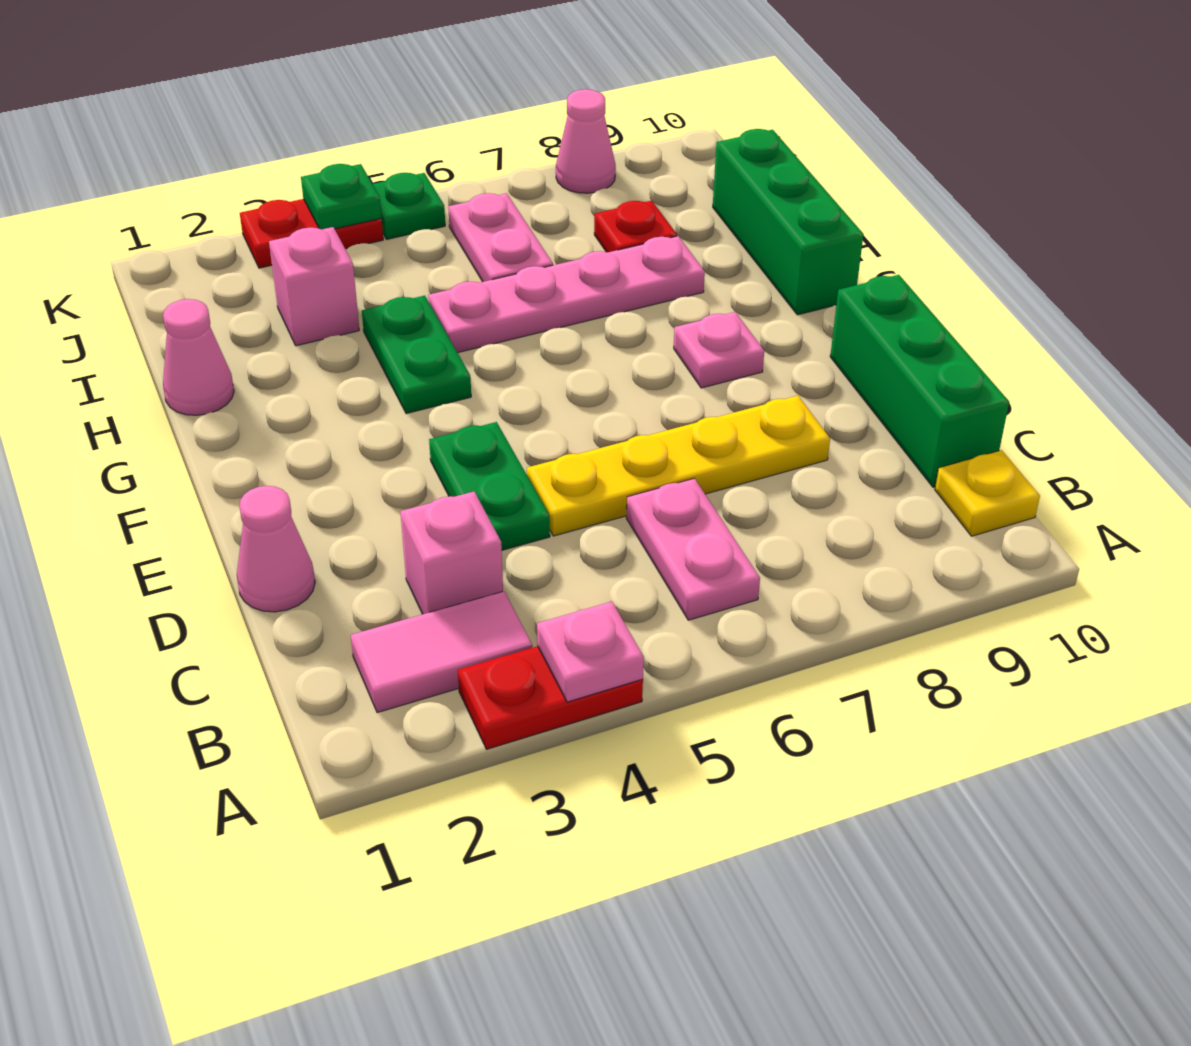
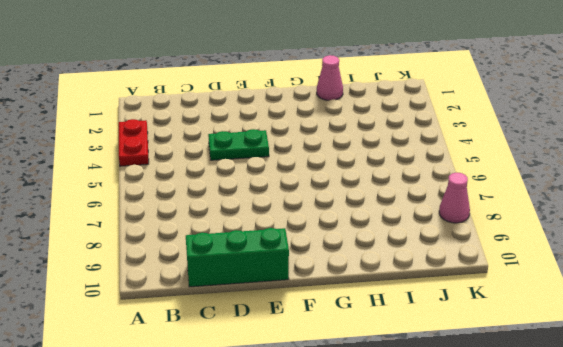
none -> pink 1x2 tile [351,591,532,713]
none -> pink 1x2 plate [626,478,760,620]
none -> yellow 1x1 plate [935,450,1040,536]

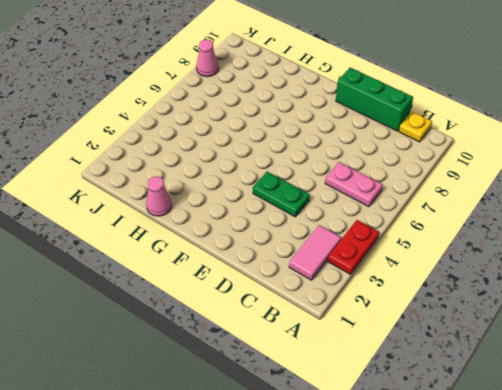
none -> pink 1x1 brick [400,492,503,614]
none -> pink 1x1 cone [237,486,315,612]
none -> yellow 1x4 plate [527,396,830,536]

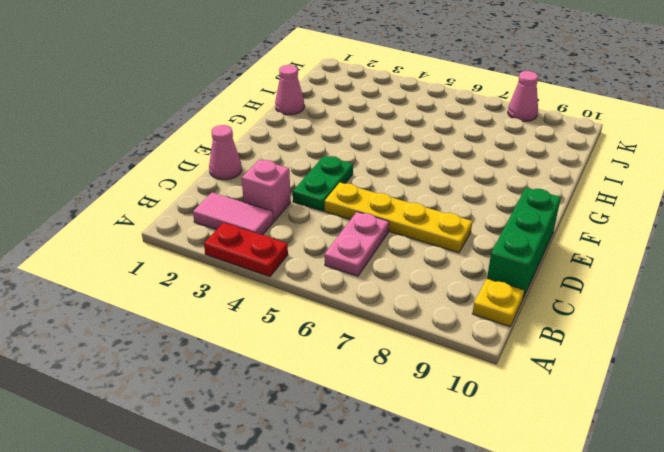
none -> pink 1x1 plate [674,312,764,388]
none -> green 1x2 plate [362,296,471,414]
none -> green 1x3 brick [713,129,863,315]

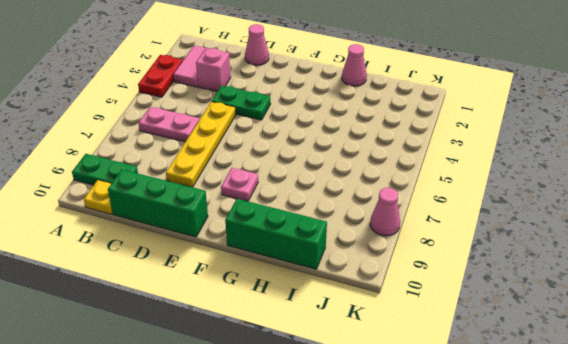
green 1x2 plate [72,154,138,185] -> green 1x2 plate moved to [362,296,471,414]
none -> pink 1x4 plate [428,236,705,353]
none -> pink 1x1 brick [269,227,359,346]
none -> pink 1x2 plate [448,193,553,282]

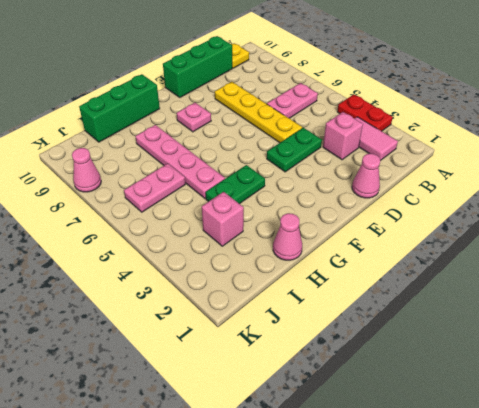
none -> red 1x1 plate [594,201,677,252]
none -> red 1x2 plate [240,199,383,268]
none -> green 1x1 plate [373,173,445,239]

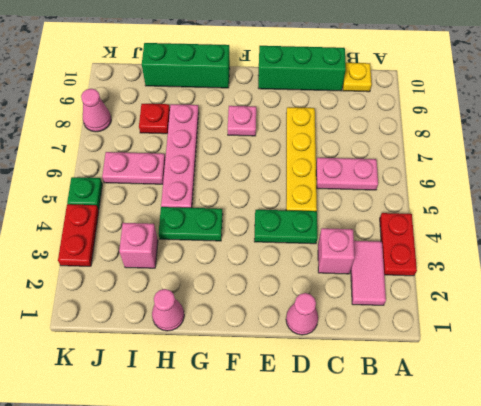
none -> pink 1x1 plate [537,602,644,702]
none -> green 1x1 plate [301,164,382,229]

